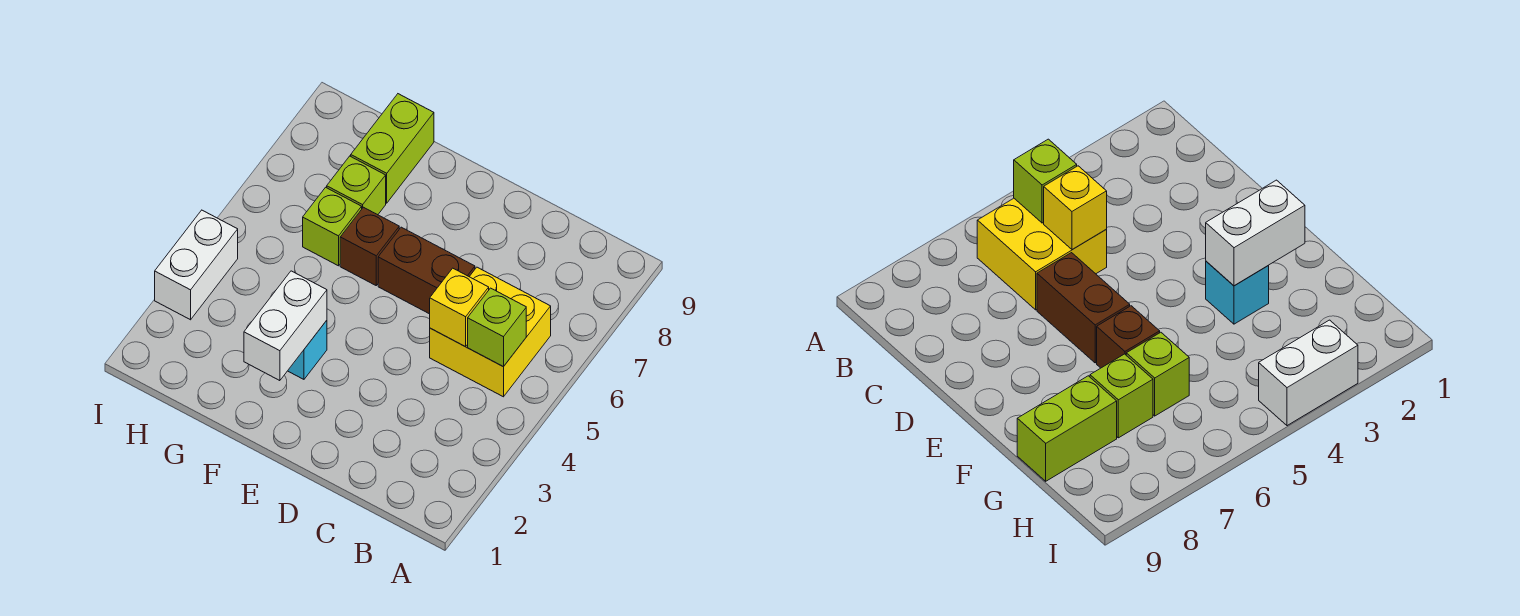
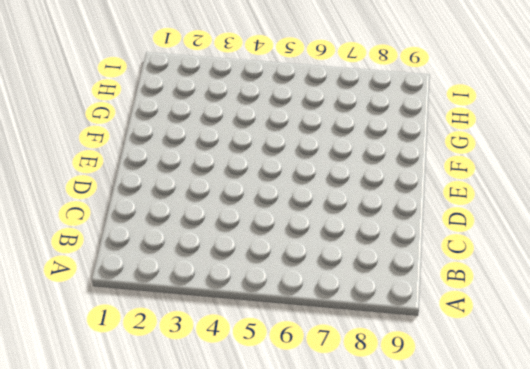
none -> yellow 2x2 brick [430,267,551,397]
none -> brown 1x2 brick [378,227,475,314]

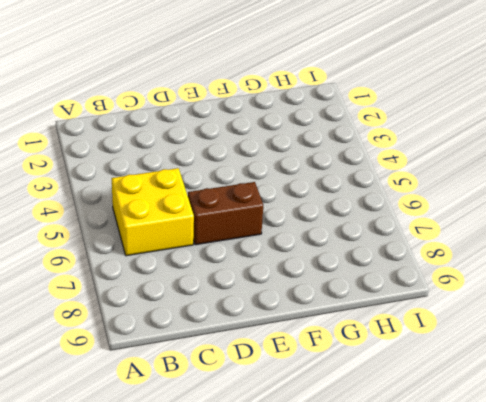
none -> cyan 1x1 brick [288,320,327,379]
none -> brown 1x1 brick [340,207,399,285]

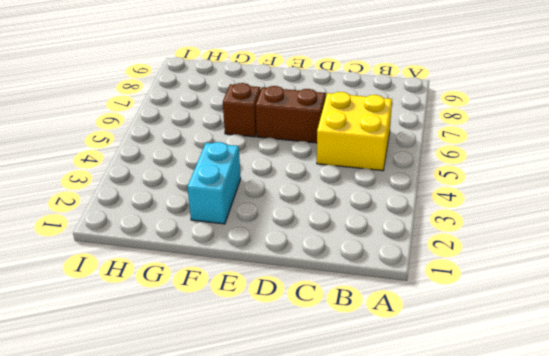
cyan 1x2 brick [187,142,241,224] -> cyan 1x1 brick [288,320,327,379]
none -> lime 1x1 brick [303,187,362,266]
none -> lime 1x1 brick [327,156,386,215]

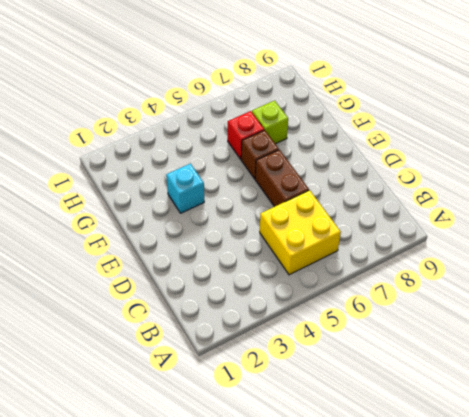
red 1x1 brick [228,111,264,159] -> lime 1x1 brick [303,187,362,266]
none -> lime 1x2 brick [351,94,434,203]
none -> white 1x2 brick [155,210,238,320]

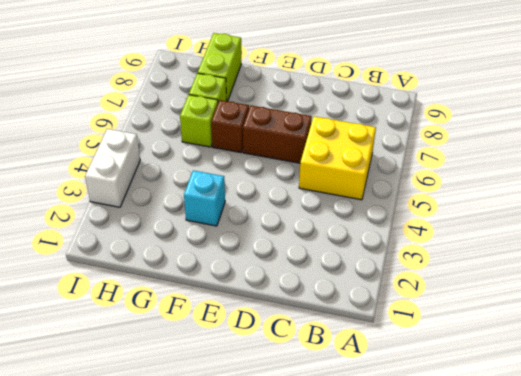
none -> lime 1x1 brick [468,288,526,367]
none -> yellow 1x1 brick [430,268,489,347]

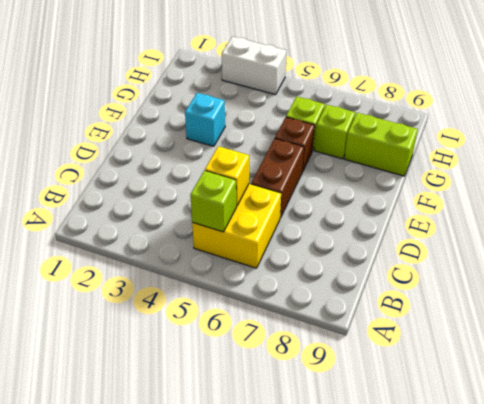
none -> white 1x2 brick [244,271,327,381]

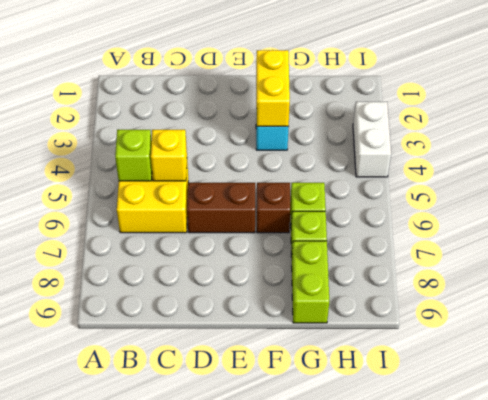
yellow 1x2 brick [256,50,290,126] -> white 1x2 brick [244,271,327,381]

